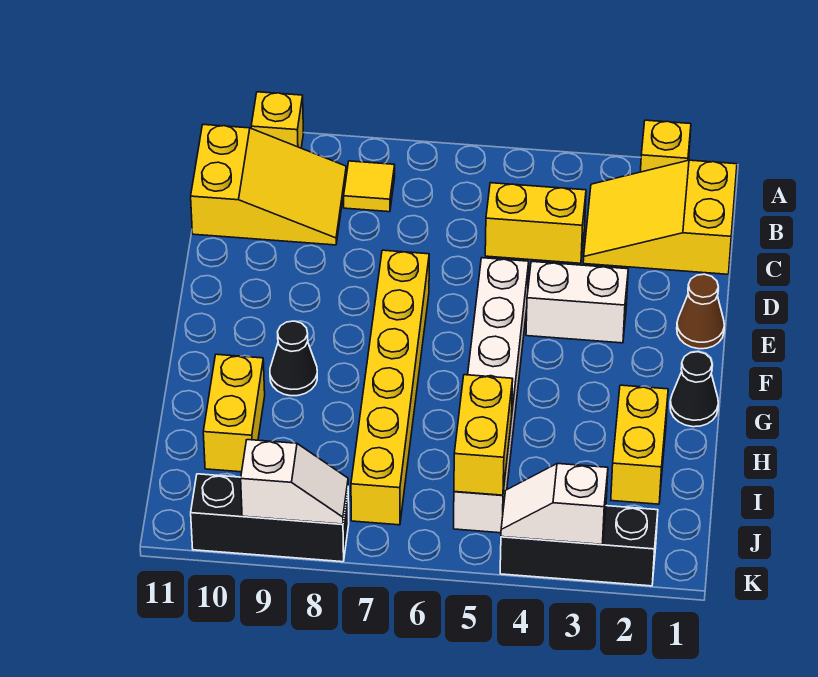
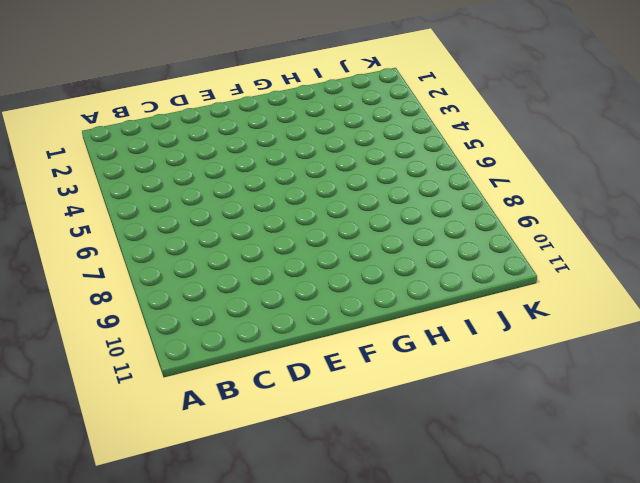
none -> yellow 1x1 brick [641,120,691,172]
none -> yellow 1x1 brick [251,92,304,148]
none -> yellow 2x3 slope [583,160,737,274]

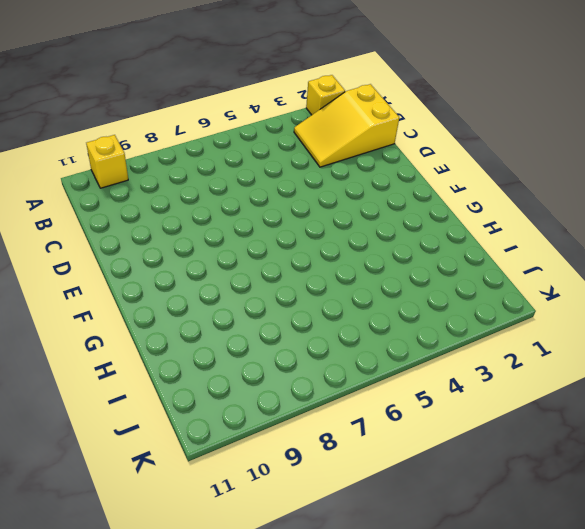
none -> yellow 1x1 tile [344,161,395,212]
none -> yellow 2x3 slope [191,125,346,245]
none -> yellow 1x2 brick [485,183,586,263]

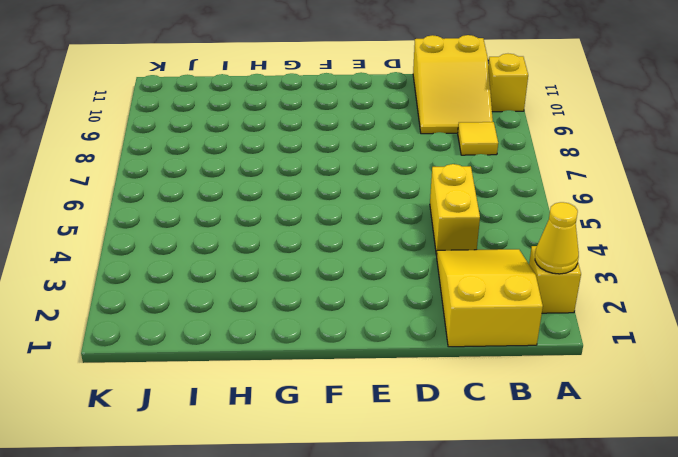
yellow 1x1 cone [535,202,579,274] -> none
none -> brown 1x1 cone [677,274,724,349]
none -> white 1x2 brick [526,261,628,343]
none -> white 1x6 brick [454,258,529,533]

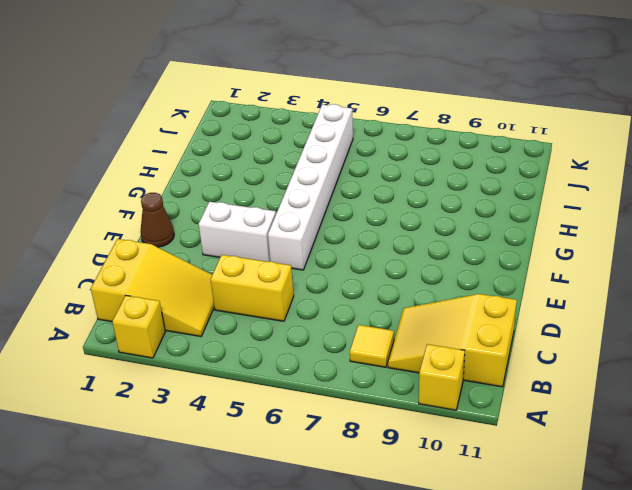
none -> yellow 1x6 brick [351,250,429,525]
none -> black 1x1 cone [670,352,718,427]
none -> black 1x1 cone [270,321,317,396]

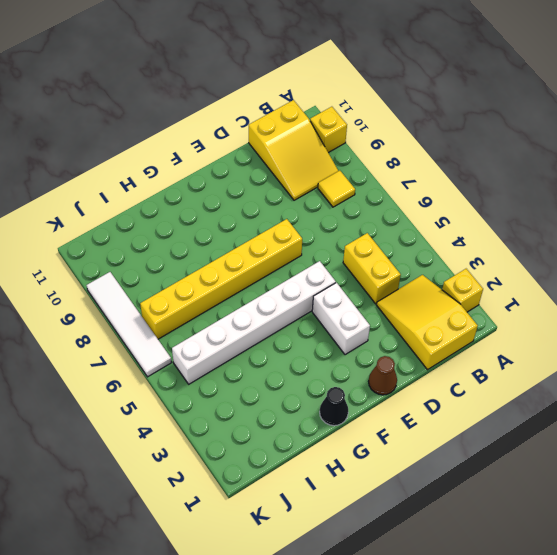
white 1x4 tile [87,272,172,377] -> black 1x3 brick [191,474,349,562]
none -> black 1x1 cone [270,321,317,396]
none -> yellow 1x2 brick [611,385,668,504]
none -> yellow 1x2 brick [203,354,265,472]

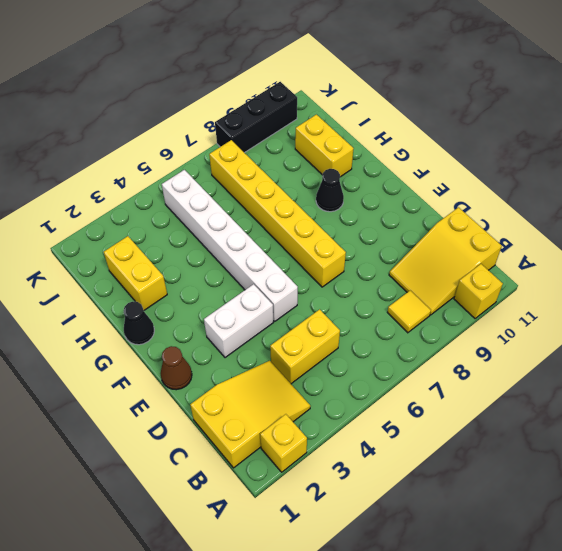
none -> black 1x3 brick [500,506,658,586]
none -> yellow 1x2 brick [454,375,513,495]
none -> white 1x2 slope [501,464,608,544]

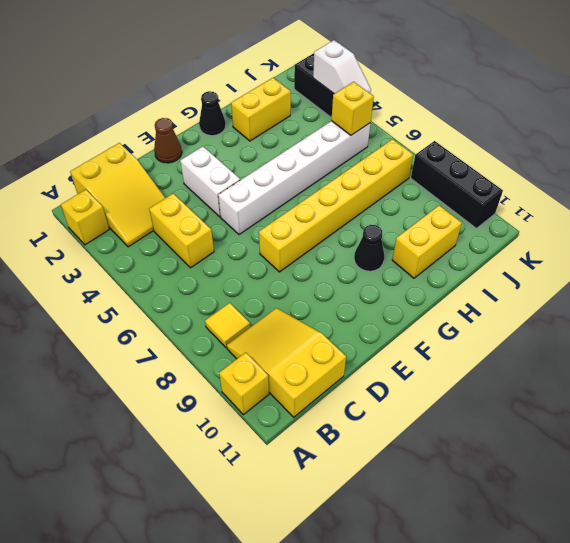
yellow 1x1 brick [331,82,374,135] -> yellow 1x2 brick [454,375,513,495]
none -> white 1x2 slope [241,440,348,524]

